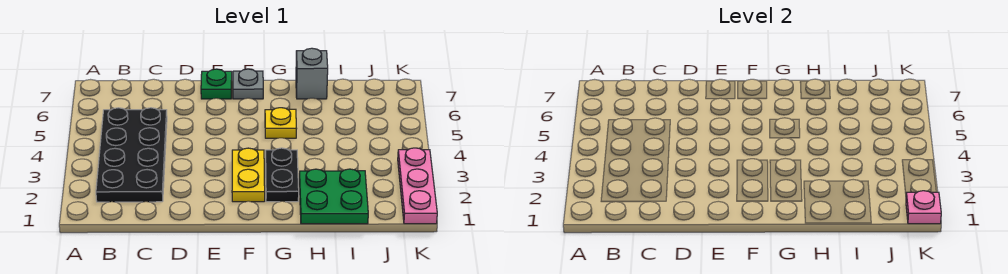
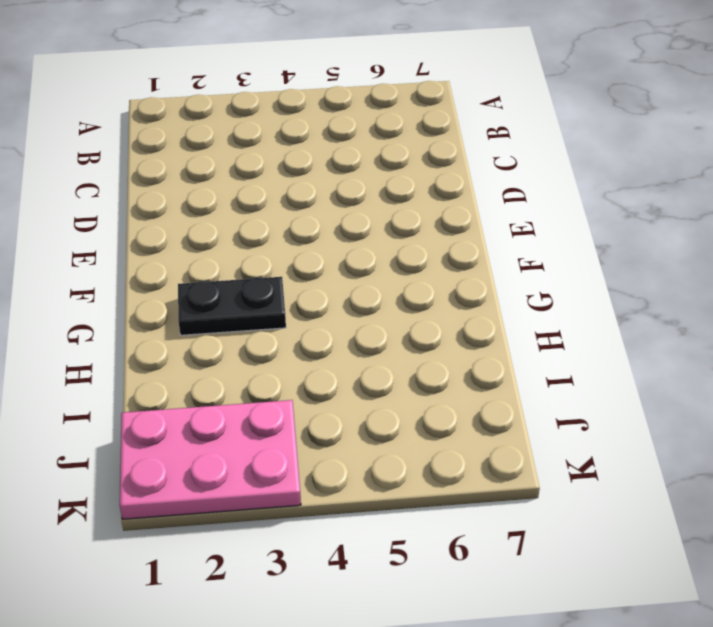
pink 2x3 plate [120,400,301,519] -> pink 1x3 plate [398,148,437,224]
none -> black 2x4 plate [96,108,167,202]
none -> green 1x1 plate [201,69,232,99]

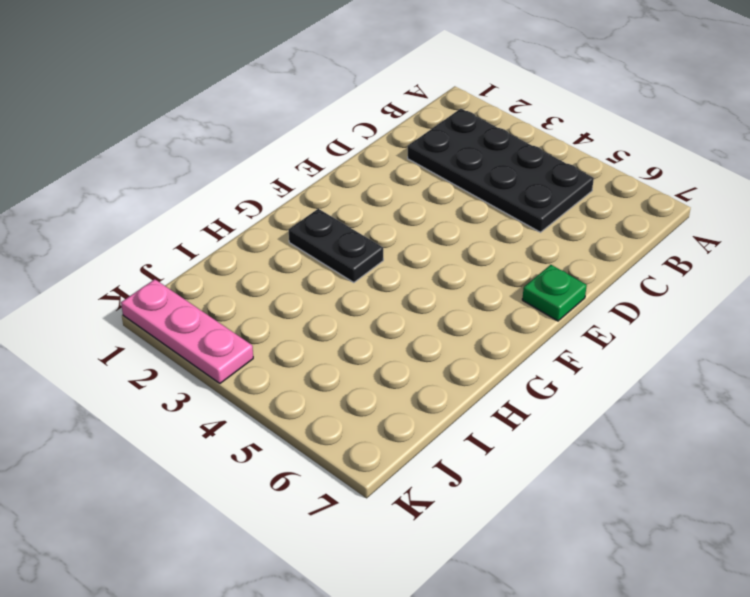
none -> yellow 1x2 plate [232,148,265,202]
none -> grey 1x1 plate [233,69,263,99]

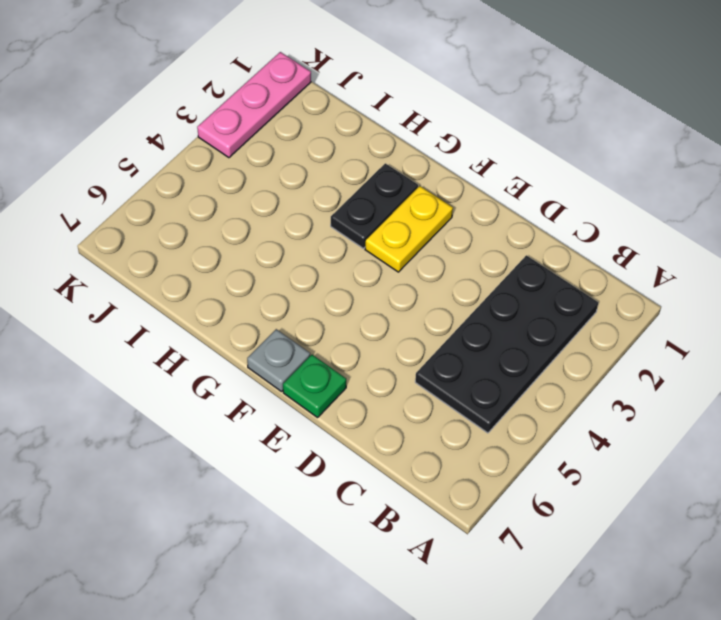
none -> yellow 1x1 plate [265,108,297,138]
none -> green 2x2 plate [299,169,368,224]

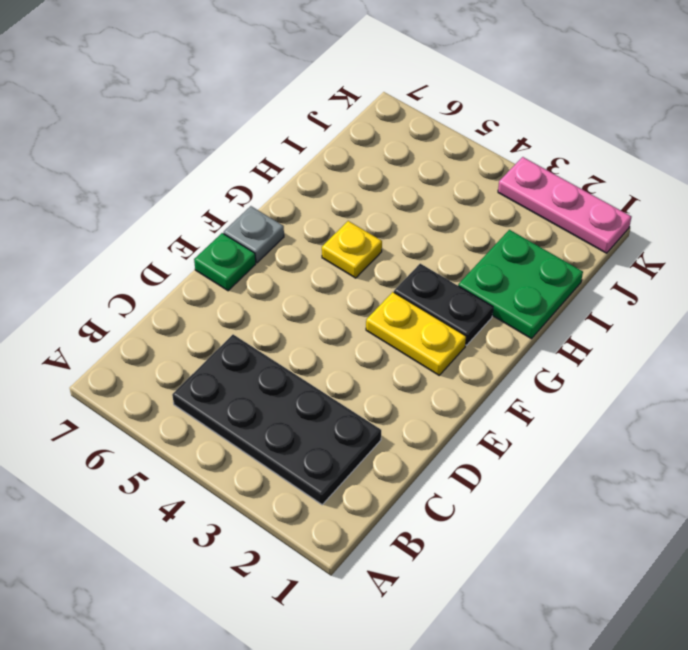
none -> grey 1x1 brick [296,48,328,99]
none -> pink 1x1 plate [906,191,941,224]

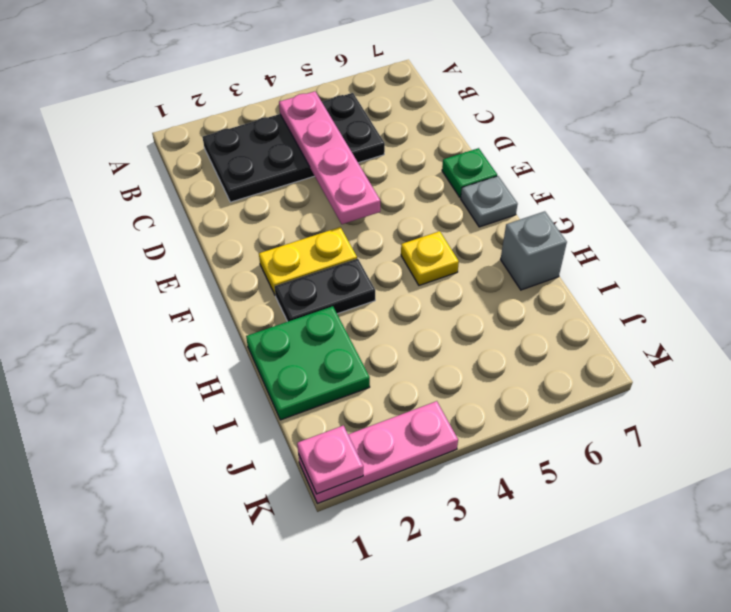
pink 1x4 plate [279,91,380,224] -> none

